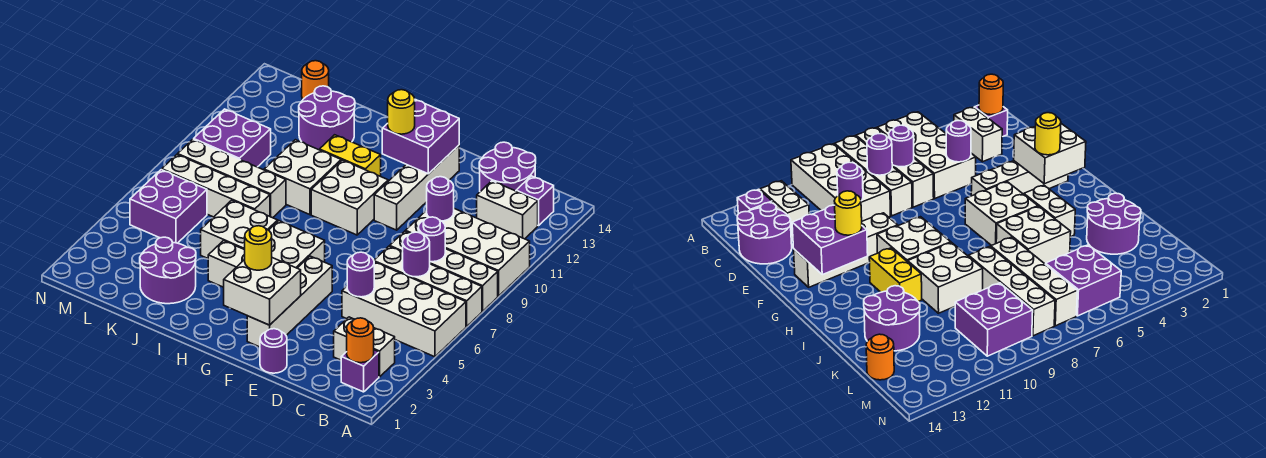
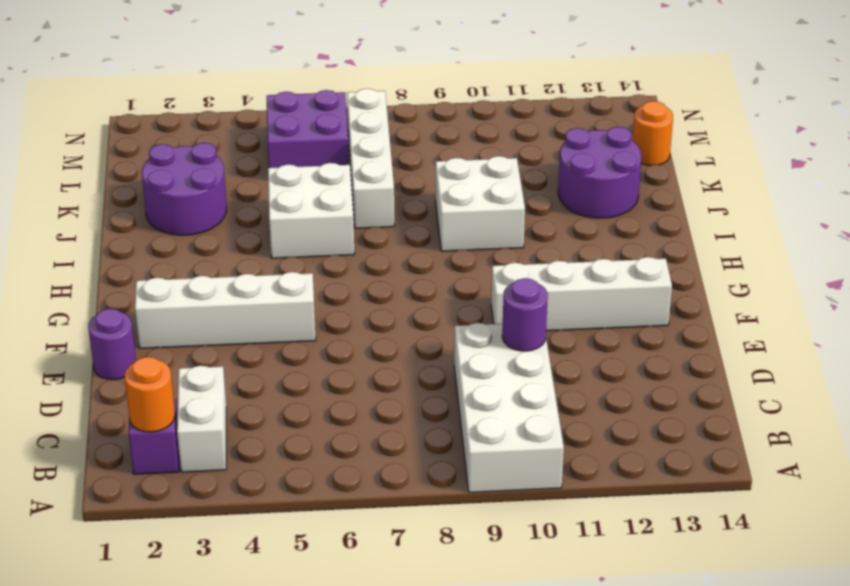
none -> white 2x4 brick [342,262,466,357]
none -> white 1x4 brick [374,246,482,326]
none -> white 1x4 brick [390,231,498,311]
none -> white 1x2 brick [477,181,538,239]

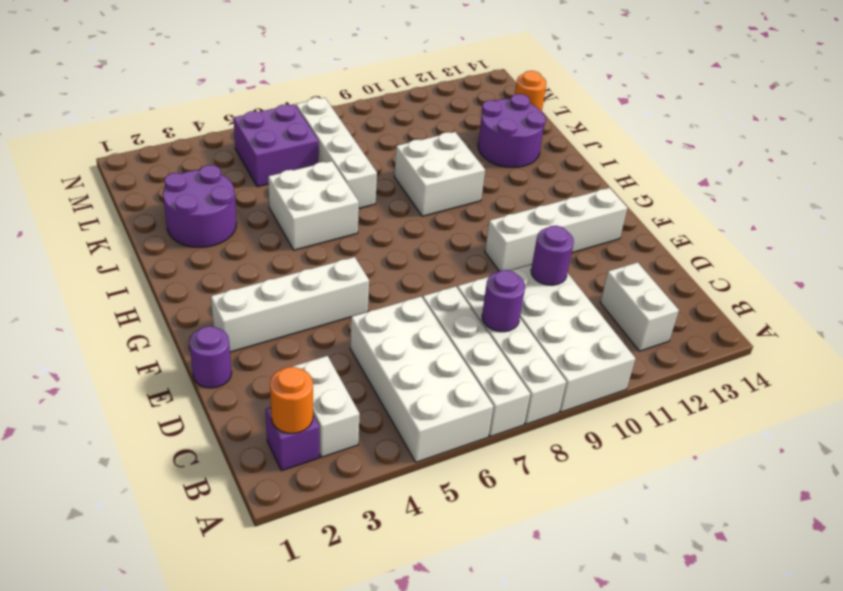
none -> purple 1x1 brick [516,176,554,226]
none -> purple 2x2 round brick [479,142,536,192]
none -> white 2x2 brick [269,221,325,268]
none -> white 2x2 brick [311,160,388,235]

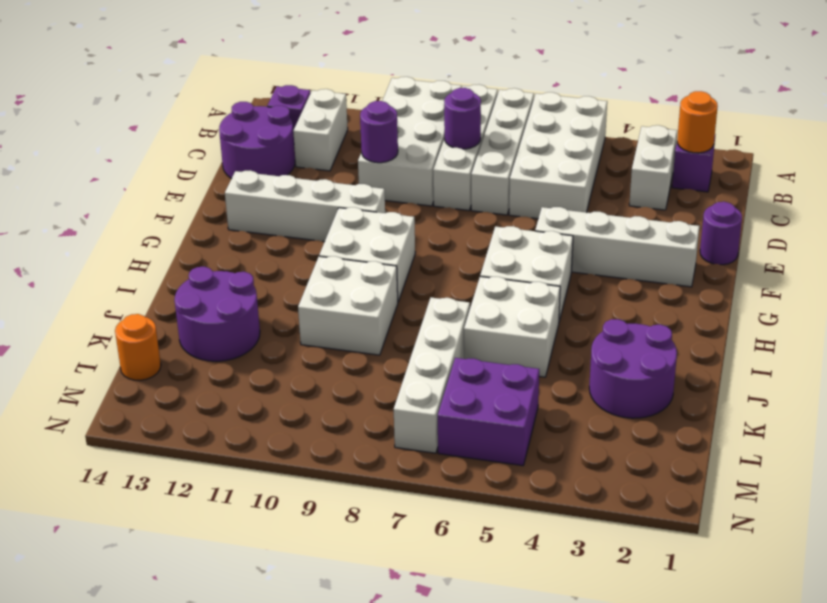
none -> white 1x2 brick [208,241,245,287]
none -> yellow 1x2 brick [320,135,381,176]
none -> white 1x4 brick [178,139,286,218]
none -> purple 2x2 brick [194,109,271,167]

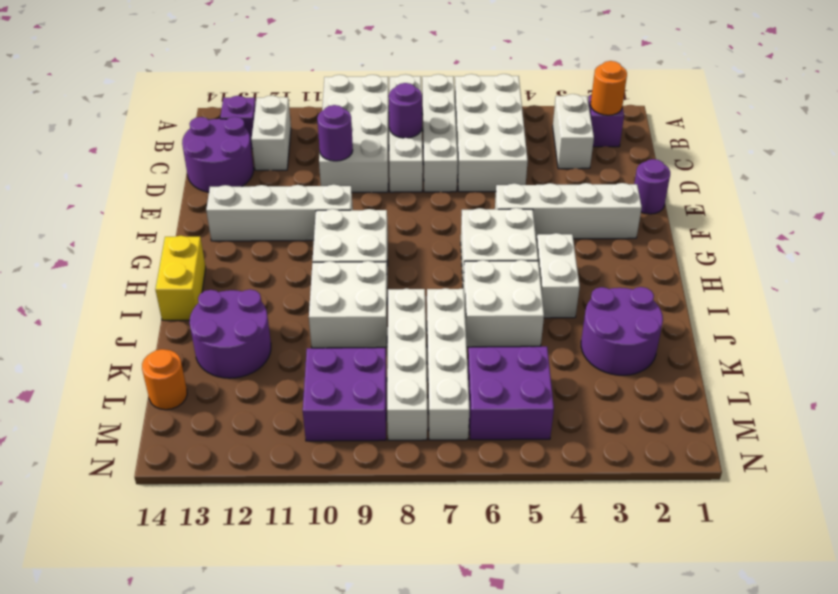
yellow 1x2 brick [155,236,206,320] -> yellow 1x2 brick moved to [320,135,381,176]
none -> purple 1x1 round brick [403,232,430,277]
none -> purple 1x1 round brick [347,252,374,297]
none -> white 2x2 brick [224,258,301,325]
none -> purple 2x2 brick [382,100,459,174]

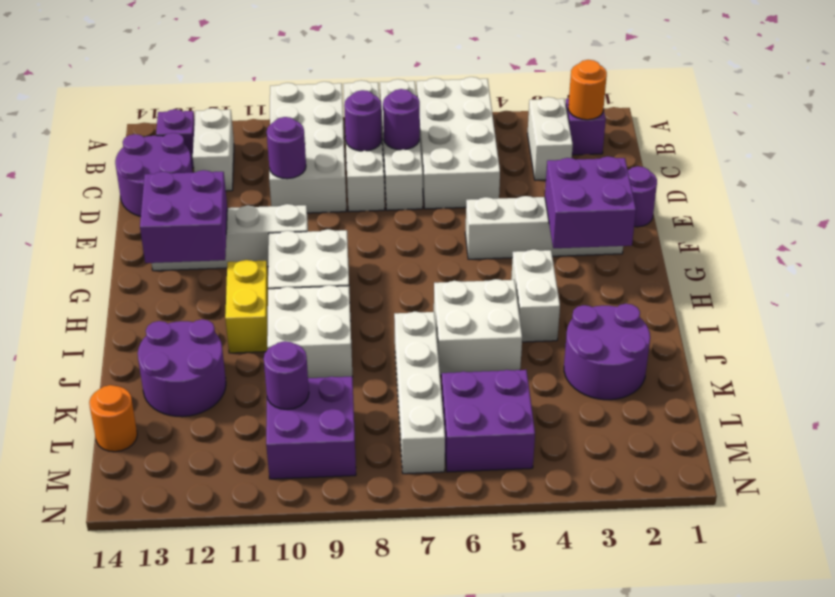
purple 2x2 brick [545,156,636,248] -> white 2x2 brick [224,258,301,325]
purple 1x1 round brick [264,341,309,409] -> purple 1x1 round brick moved to [347,252,374,297]
none -> white 2x2 brick [269,221,325,268]
none -> white 1x4 brick [178,139,286,218]
none -> yellow 1x1 round brick [245,226,272,270]
none -> yellow 1x1 round brick [388,90,415,134]

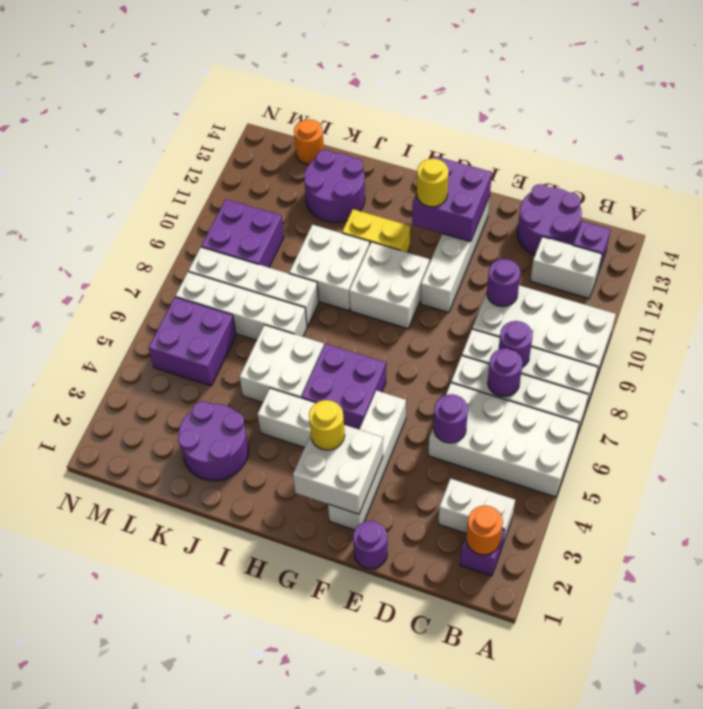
purple 2x2 brick [302,344,386,429] -> white 2x2 brick [269,221,325,268]

